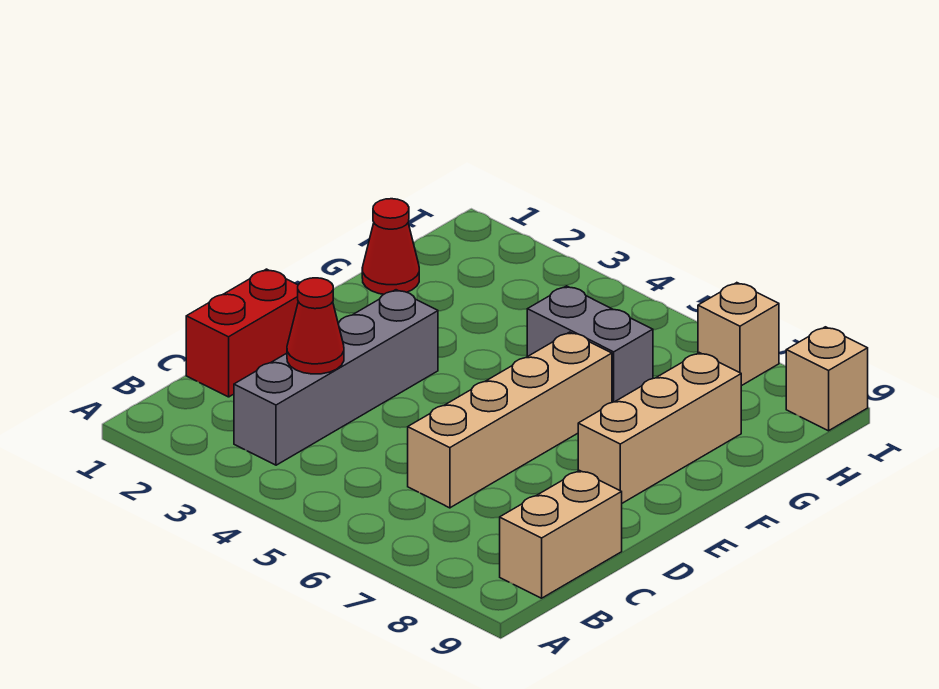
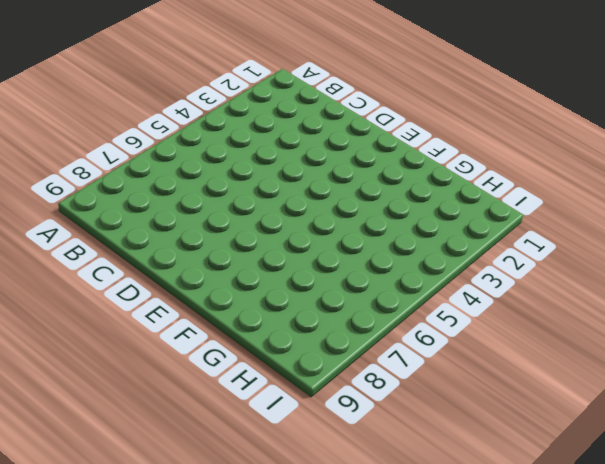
none -> grey 1x4 brick [234,290,438,465]
none -> tan 1x2 brick [500,471,622,598]

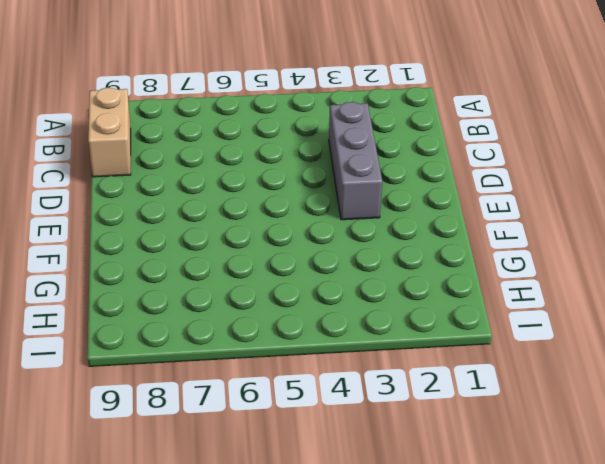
grey 1x3 brick [329,102,382,220] -> grey 1x4 brick [234,290,438,465]
none -> red 1x2 brick [186,269,298,397]
none -> tan 1x4 brick [408,332,612,508]

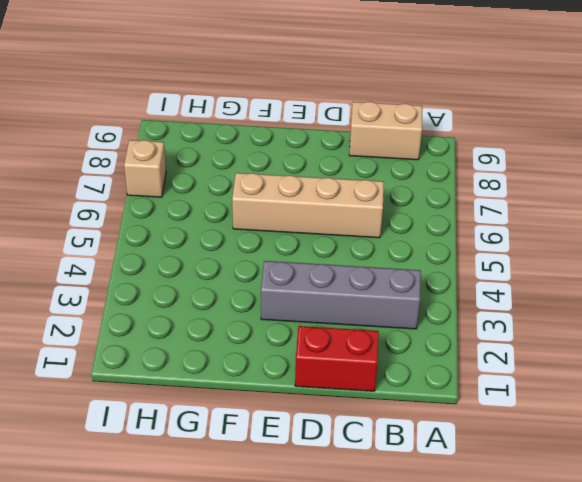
none -> tan 1x3 brick [578,353,741,503]
none -> red 1x1 cone [362,199,419,294]

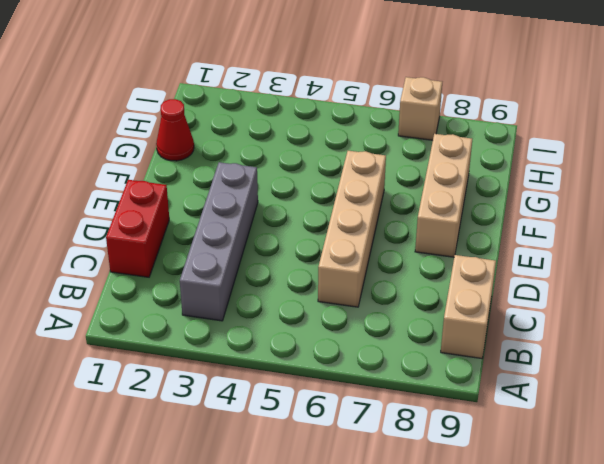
none -> grey 1x2 brick [527,286,653,402]
none -> tan 1x1 brick [786,327,868,431]

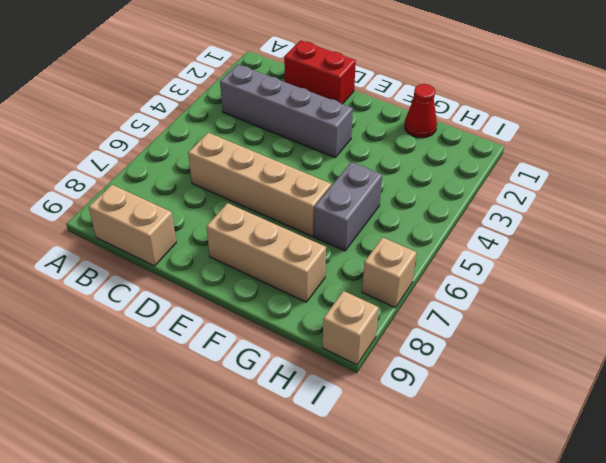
none -> red 1x1 cone [287,278,344,374]

